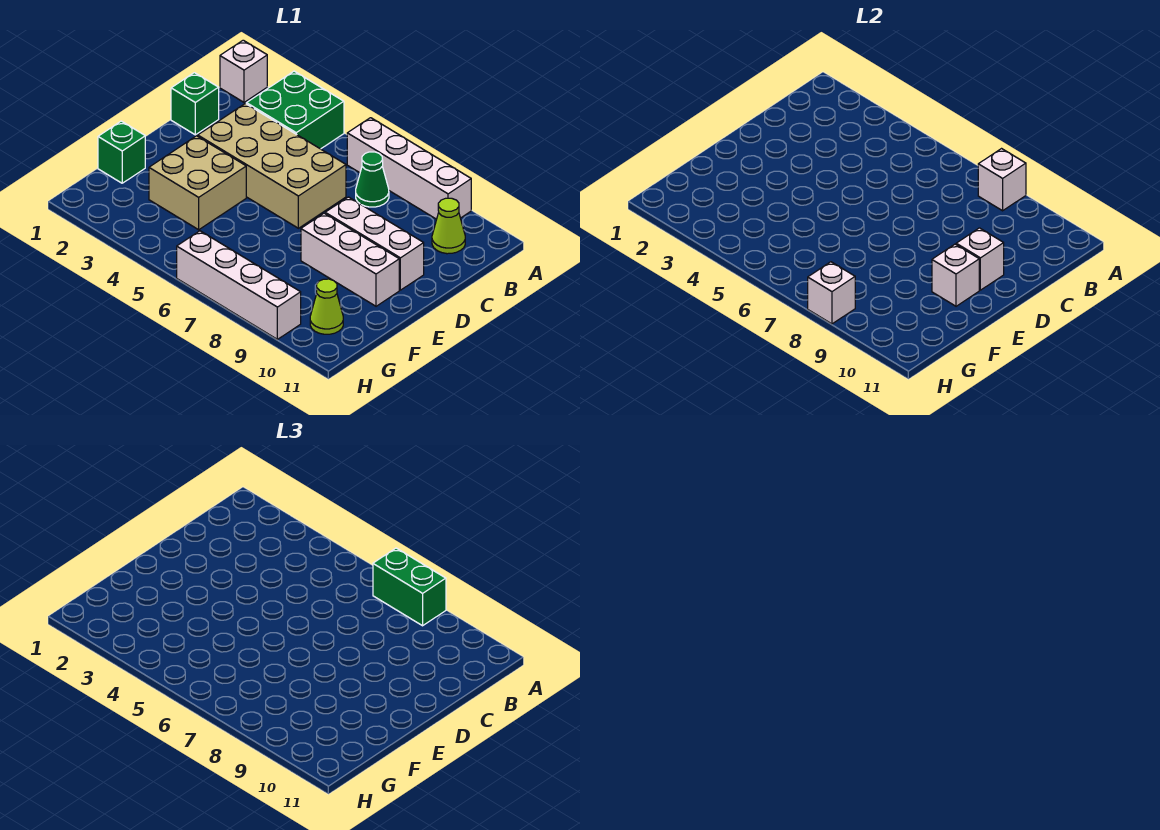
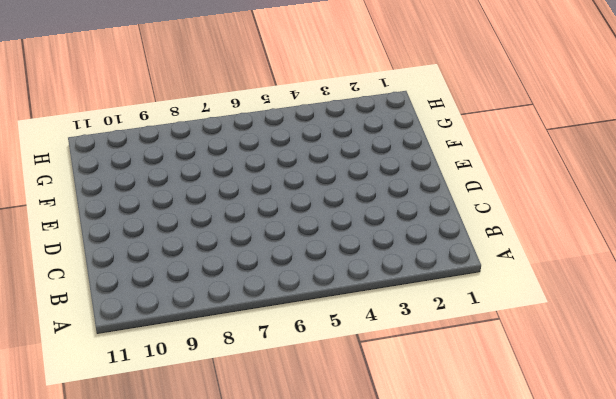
none -> white 1x1 brick [220,40,267,102]
none -> green 2x2 brick [246,71,344,149]
none -> white 1x4 brick [347,118,471,219]

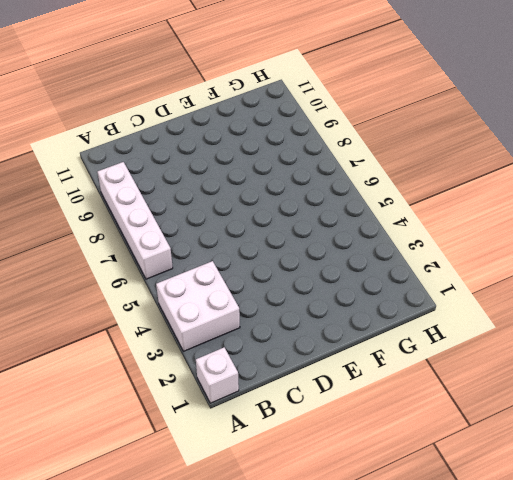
white 2x2 brick [156,261,240,351] -> green 2x2 brick [246,71,344,149]
none -> green 1x1 cone [356,152,389,207]
none -> lime 1x1 cone [432,198,465,254]
none -> green 1x1 brick [171,73,219,135]

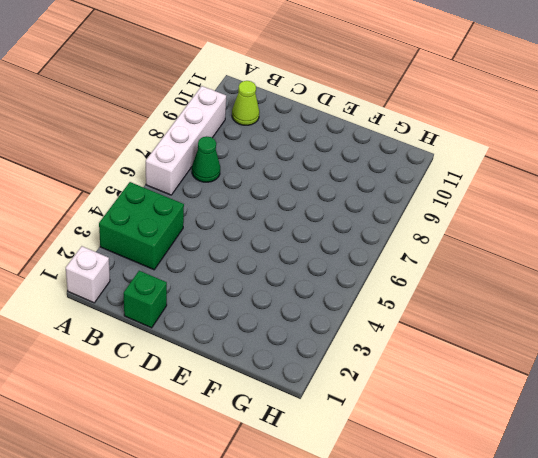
none -> tan 2x4 brick [198,104,346,228]
none -> white 1x3 brick [325,197,424,290]
none -> tan 2x2 brick [149,136,246,230]

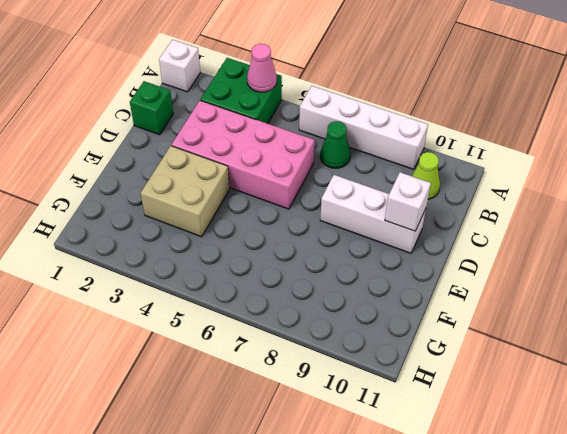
pink 1x1 cone [247,44,277,92] -> none
pink 2x4 brick [171,101,315,209] -> tan 2x4 brick [198,104,346,228]
none -> white 1x3 brick [301,213,399,306]
none -> green 1x1 brick [98,121,145,183]
none -> lime 1x1 cone [310,279,343,334]

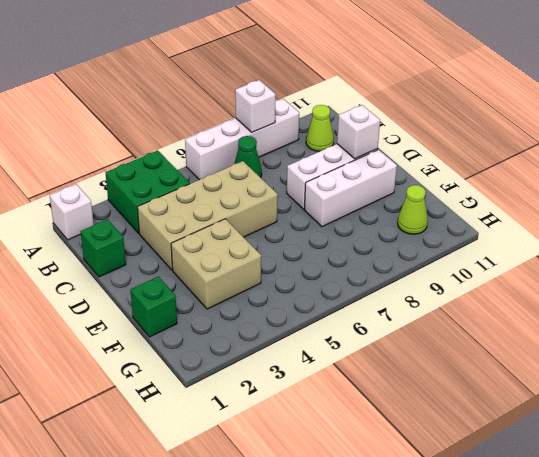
none -> white 1x4 brick [177,231,301,339]
none -> white 1x1 brick [932,244,979,306]
none -> white 1x1 brick [808,262,855,324]

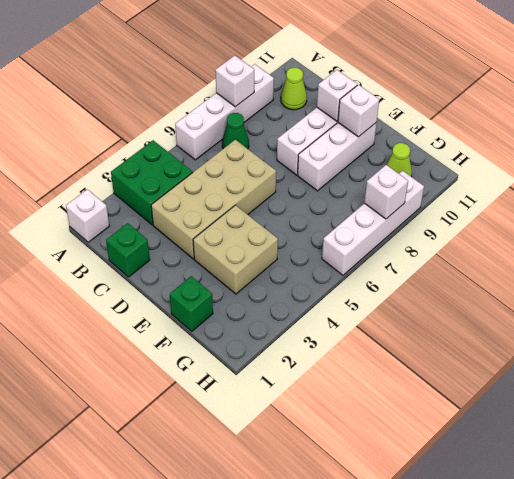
none -> green 1x2 brick [373,548,446,626]

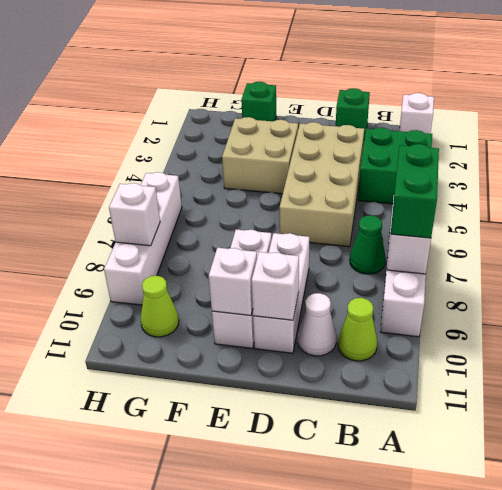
white 1x1 cone [298,293,336,356] -> none

